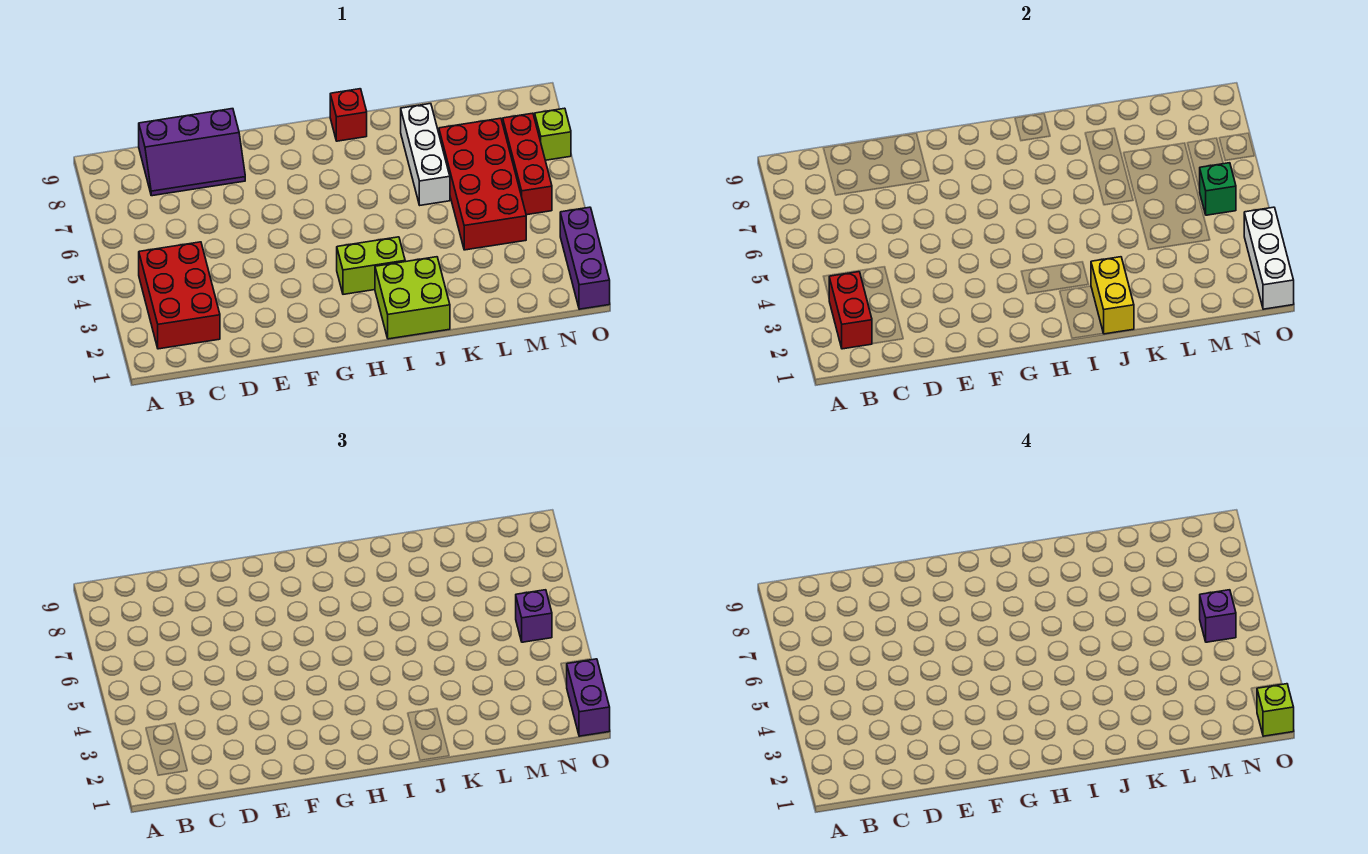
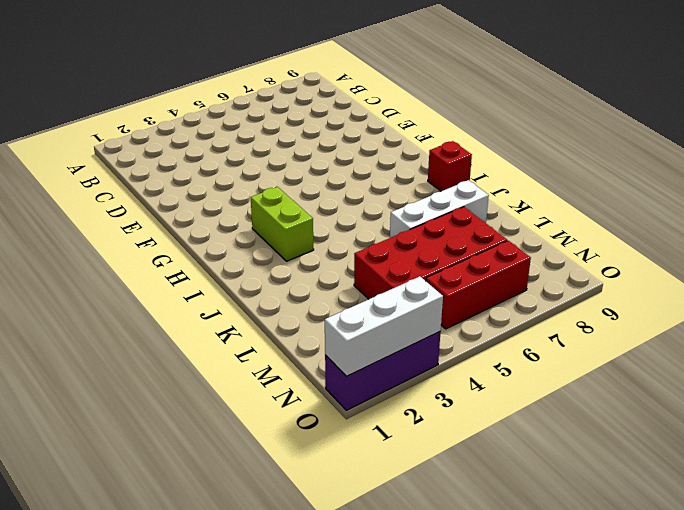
none -> red 2x3 brick [139,242,220,349]
none -> purple 2x3 slope [139,109,245,196]
none -> lime 2x2 brick [375,257,450,339]

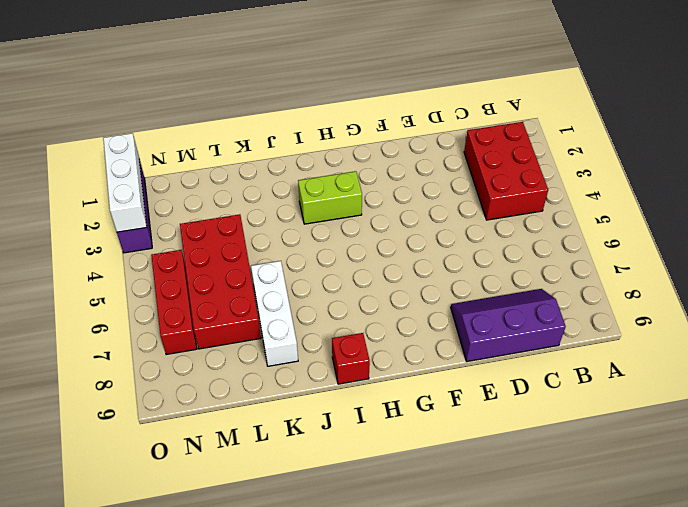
none -> lime 2x2 brick [375,257,450,339]
none -> lime 1x1 brick [535,108,571,160]
none -> red 1x2 brick [829,272,872,349]

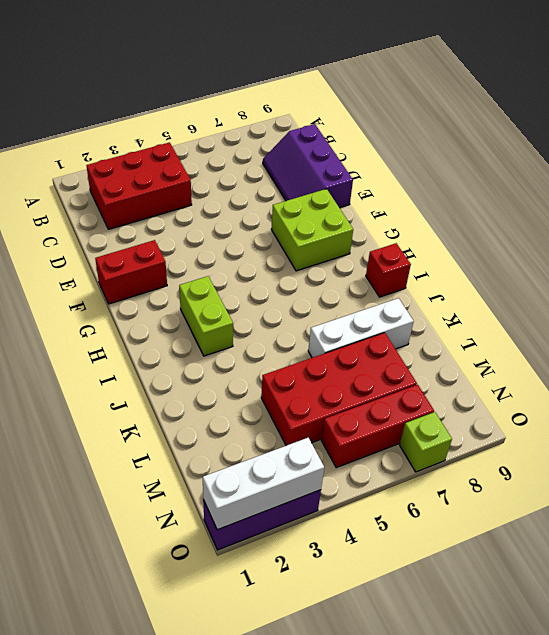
red 1x2 brick [95,240,167,304] -> red 1x2 brick moved to [829,272,872,349]
lime 2x2 brick [271,189,353,271] -> lime 2x2 brick moved to [375,257,450,339]
none -> yellow 1x2 brick [1091,257,1134,334]
none -> green 1x1 brick [1200,163,1236,215]
none -> purple 1x1 brick [516,590,552,642]

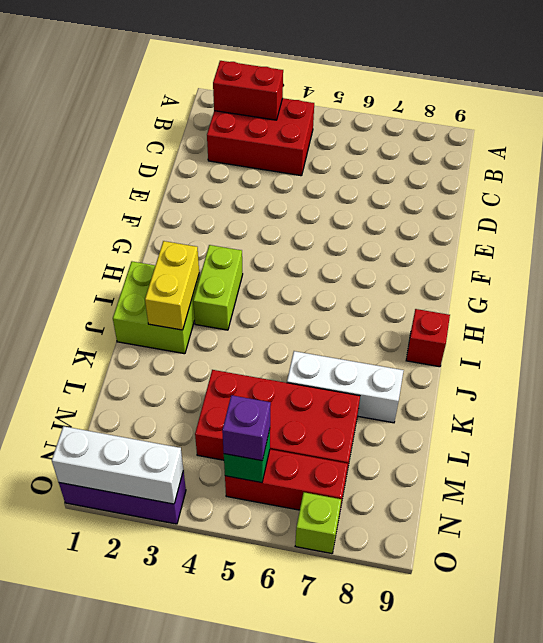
yellow 1x2 brick [145,241,199,330] -> yellow 1x2 brick turned to [1091,257,1134,334]
none -> purple 2x3 slope [139,109,245,196]
none -> purple 1x2 brick [567,659,610,736]
none -> purple 1x1 brick [1200,590,1236,642]

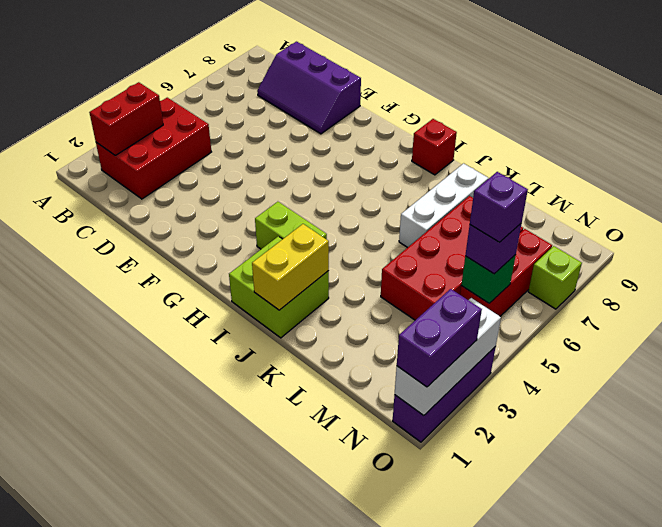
none -> lime 1x1 brick [1257,684,1294,736]

